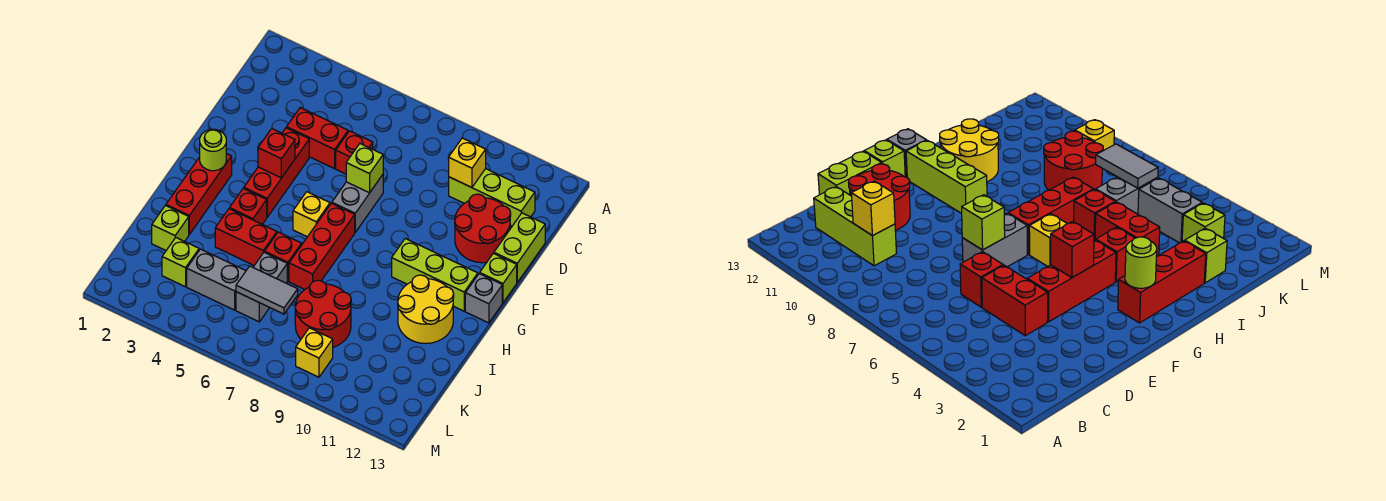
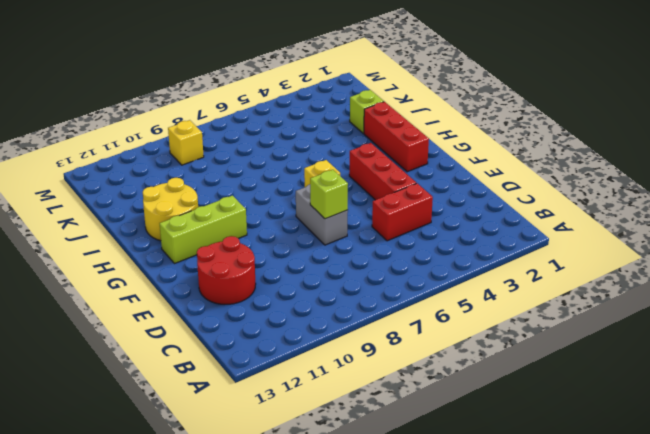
none -> lime 1x3 brick [449,169,535,226]
none -> red 1x1 brick [336,131,373,174]
none -> lime 1x2 brick [494,213,545,282]

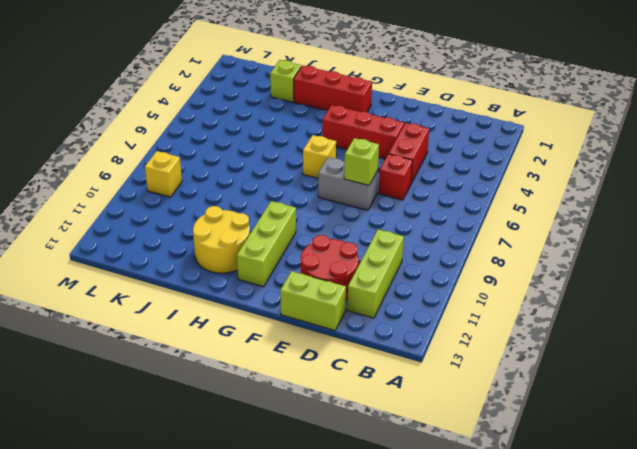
none -> lime 1x1 brick [480,253,517,303]
none -> red 1x3 brick [289,203,355,290]
none -> grey 1x1 brick [465,274,502,323]

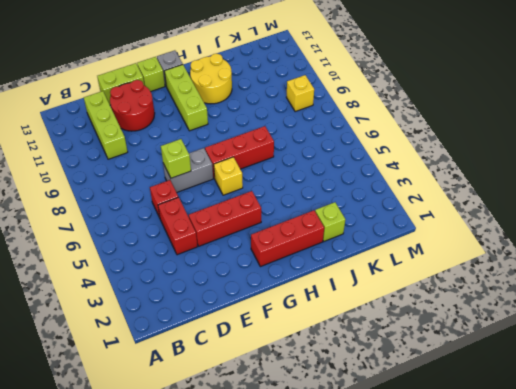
none -> red 1x1 brick [230,188,267,224]
none -> red 1x2 brick [215,209,277,265]
none -> red 1x1 brick [265,232,302,281]

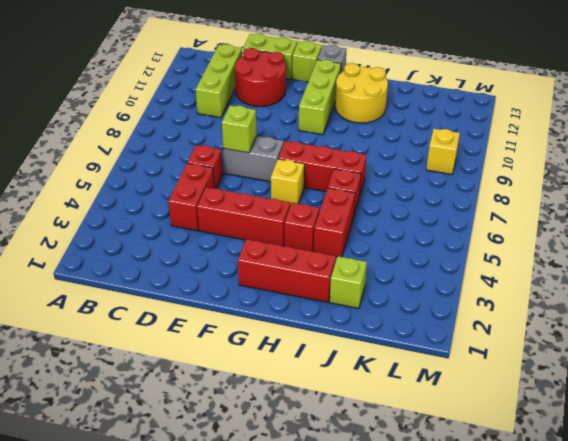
none -> grey 1x2 brick [236,252,287,322]
none -> red 2x2 round brick [295,280,351,347]
none -> lime 1x1 brick [162,238,199,287]

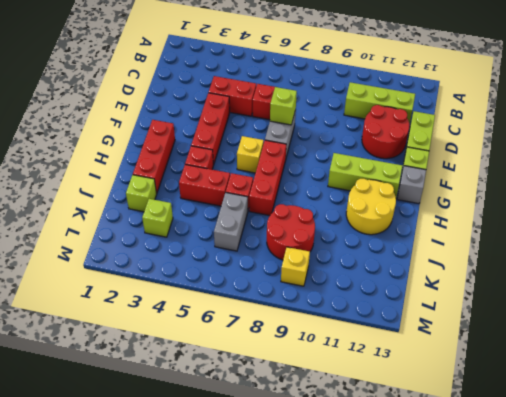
none -> grey 1x2 brick [187,249,246,310]
none -> yellow 1x1 brick [449,138,486,188]
none -> red 1x1 brick [258,129,295,178]

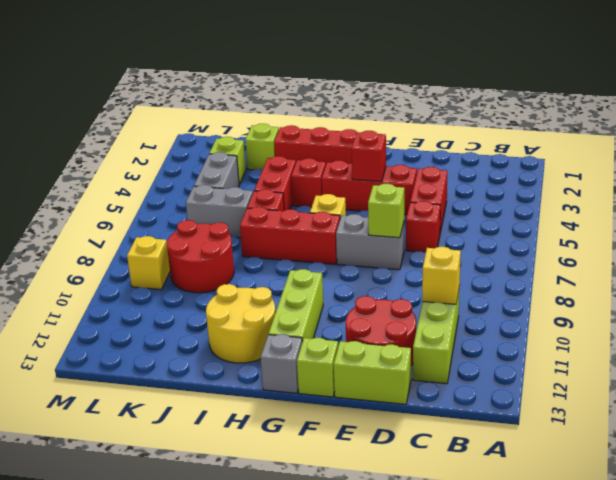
none -> lime 1x1 round brick [200,129,226,171]
none -> grey 1x2 tile [236,266,298,314]

